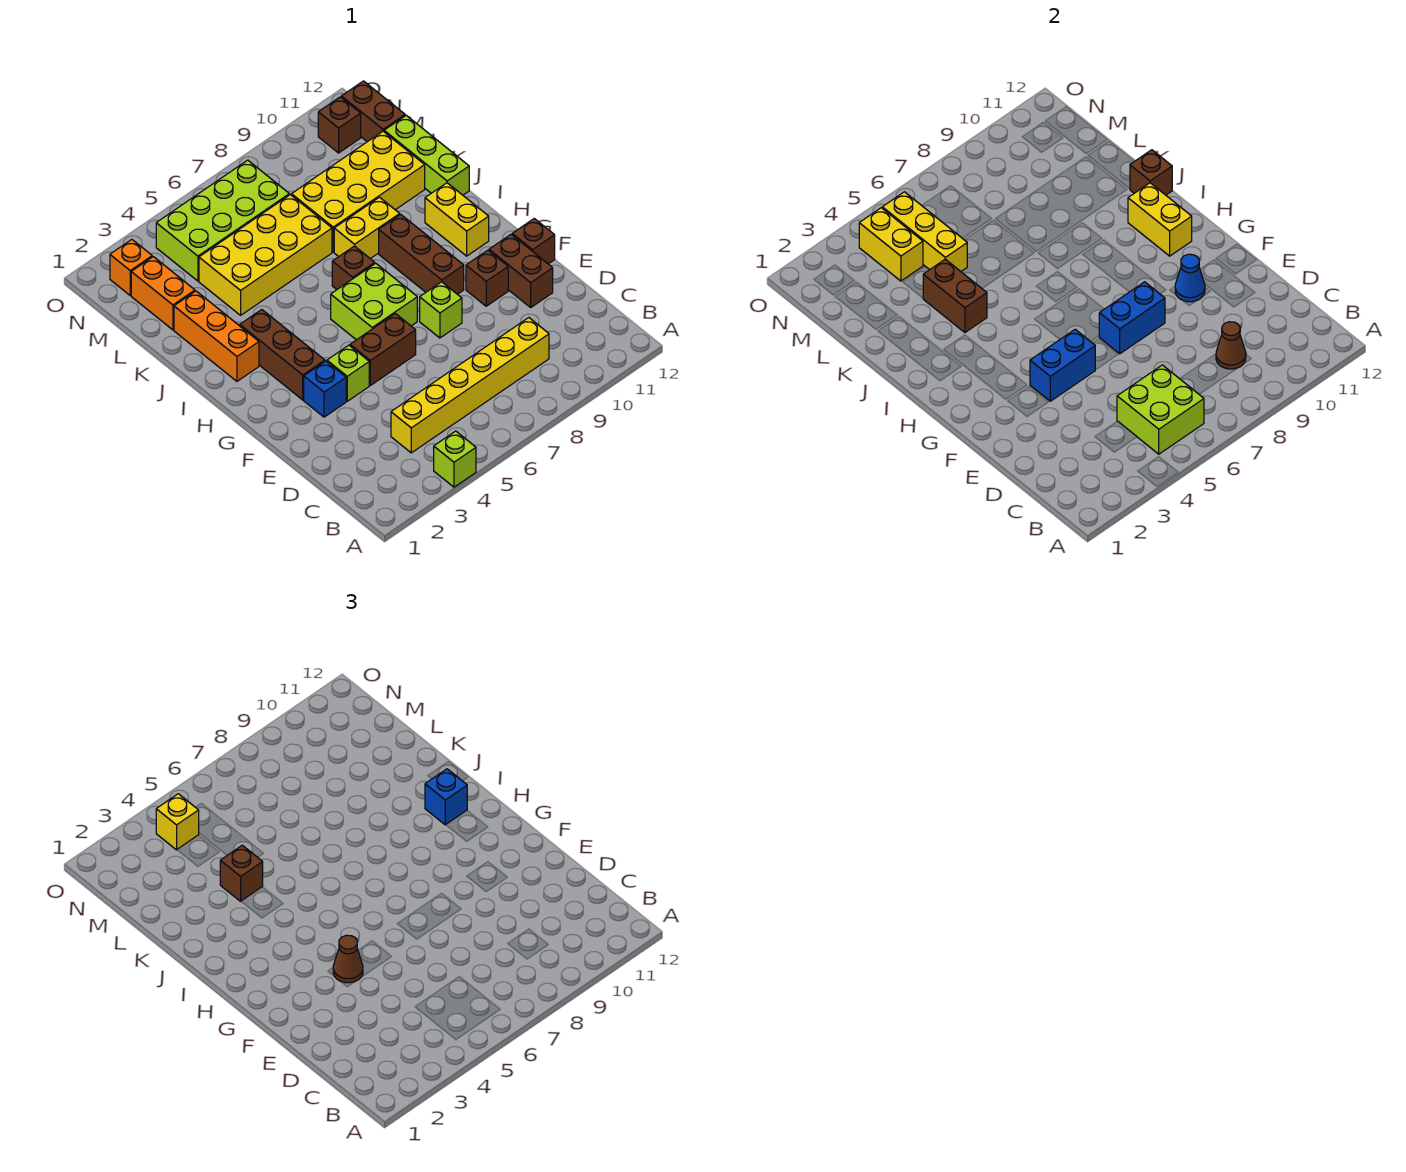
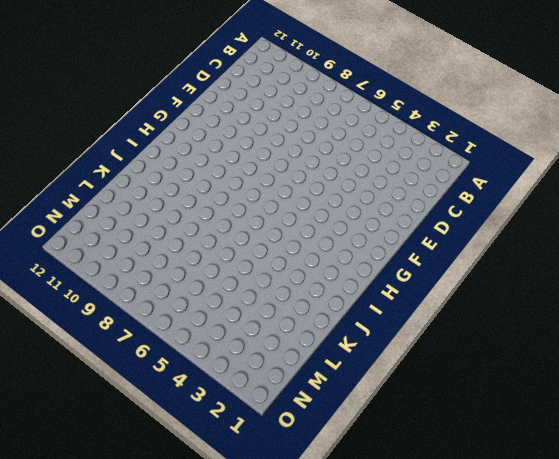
none -> lime 1x1 brick [434,431,476,487]
none -> yellow 1x6 brick [391,318,549,453]
none -> brown 1x2 brick [489,234,553,307]
none -> blue 1x1 brick [304,361,346,417]

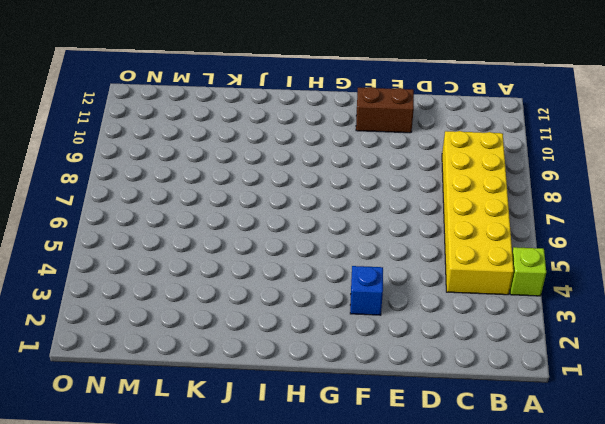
yellow 2x6 brick [442,131,514,295] -> yellow 1x6 brick [391,318,549,453]
none -> lime 1x1 brick [327,345,369,401]
none -> brown 1x2 brick [350,314,416,385]
none -> lime 1x1 brick [420,282,462,338]
none -> brown 1x1 brick [466,250,508,306]

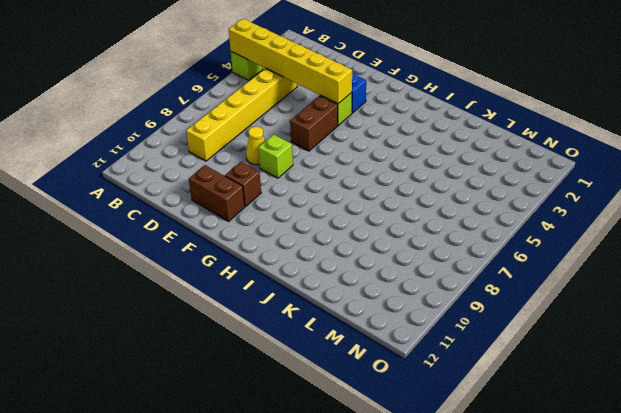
yellow 1x6 brick [229,19,352,104] -> blue 1x2 brick [1030,329,1095,401]
yellow 1x1 cone [246,127,265,165] -> none
none -> brown 1x1 brick [512,219,555,264]
none -> brown 1x3 brick [240,310,325,400]
none -> lime 2x2 brick [331,263,417,340]
none -> brown 1x3 brick [379,214,464,294]

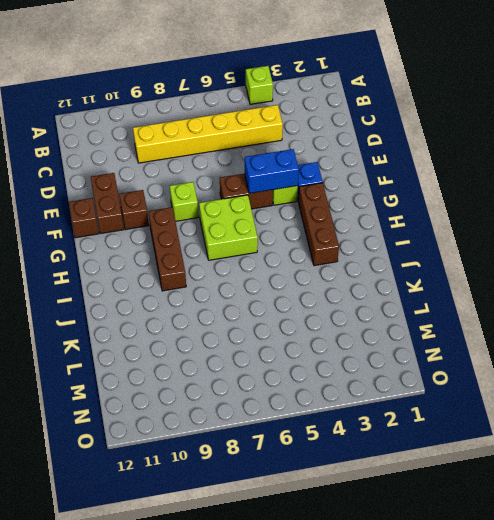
none -> yellow 1x2 brick [425,183,489,256]
none -> orange 1x3 brick [174,291,259,381]
none -> brown 1x1 brick [332,246,375,289]
none -> yellow 1x2 brick [334,197,400,259]

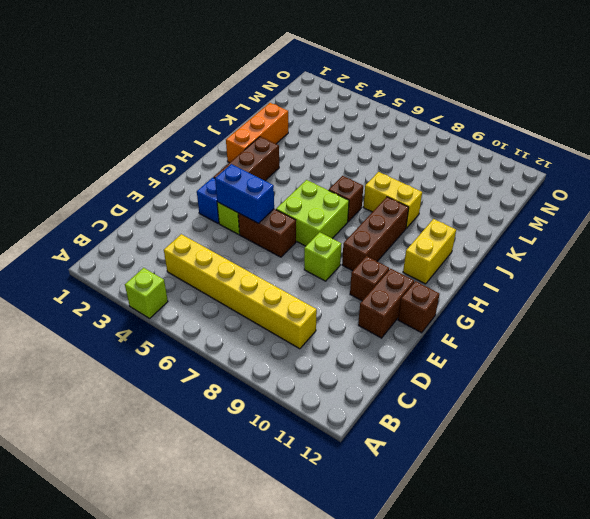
none -> lime 1x3 brick [384,115,469,195]
none -> yellow 2x4 brick [199,195,332,315]
none -> yellow 2x4 brick [292,131,425,252]
none -> orange 1x2 brick [131,257,195,330]

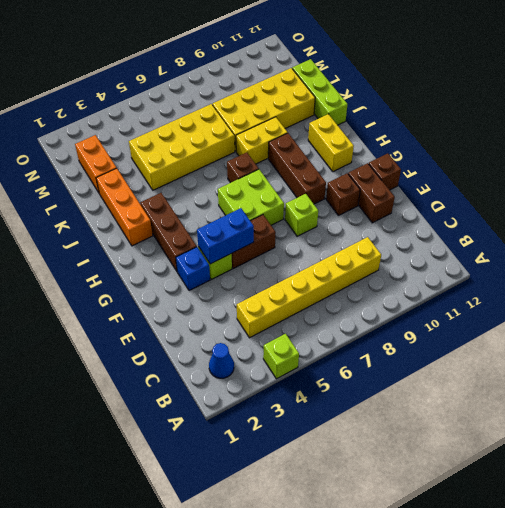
blue 1x1 cone [209,343,234,378] -> blue 1x1 cone moved to [1175,254,1205,302]
none -> lime 2x4 brick [156,160,289,281]
none -> brown 1x2 brick [341,81,405,142]
none -> orange 1x1 brick [110,240,152,295]
none -> brown 1x1 brick [318,97,361,153]

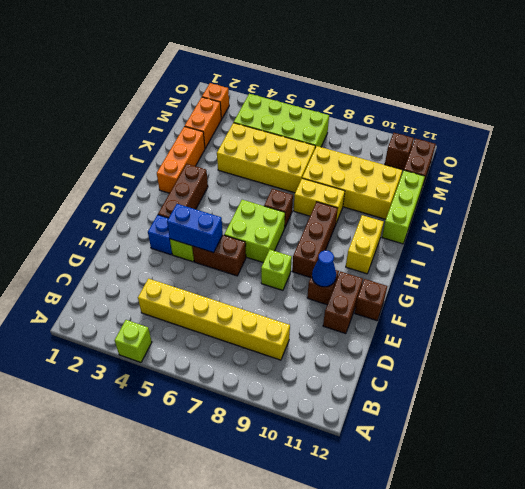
none -> lime 2x2 brick [1117,365,1204,454]
none -> brown 1x1 cone [1216,322,1246,369]
none -> blue 1x2 brick [1099,282,1165,354]
none -> yellow 1x2 brick [1128,183,1192,256]

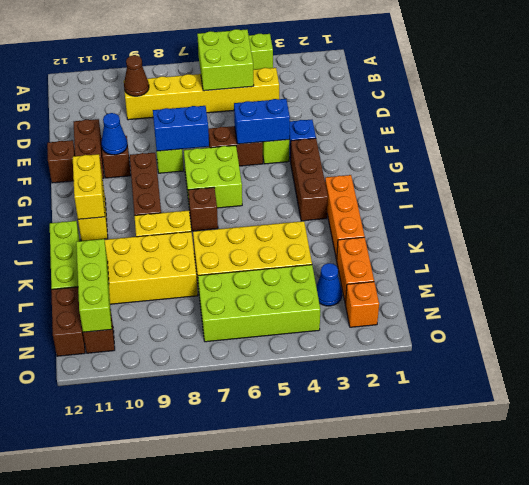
lime 1x3 brick [76,239,112,332] -> none
blue 1x1 cone [316,263,342,306] -> none
none -> brown 1x2 brick [923,259,987,332]
none -> brown 1x1 brick [1130,150,1172,195]
none -> yellow 1x3 brick [882,192,967,271]
none -> yellow 1x2 brick [859,208,923,281]

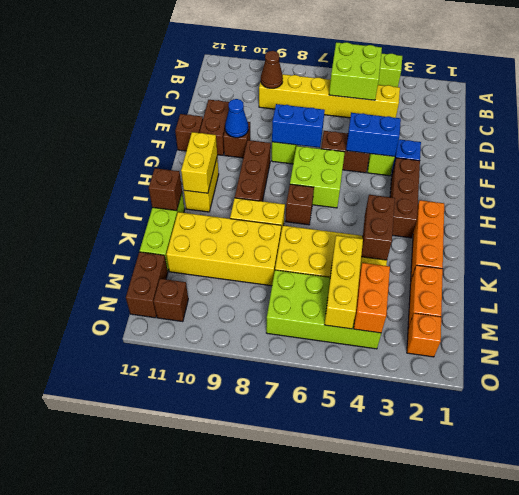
orange 1x2 brick [354,263,390,333] -> yellow 1x2 brick [859,208,923,281]
none -> brown 1x1 cone [333,935,363,983]
none -> blue 1x1 brick [425,769,467,825]
none -> brown 1x1 brick [220,845,263,901]
none -> yellow 1x1 brick [156,794,199,850]

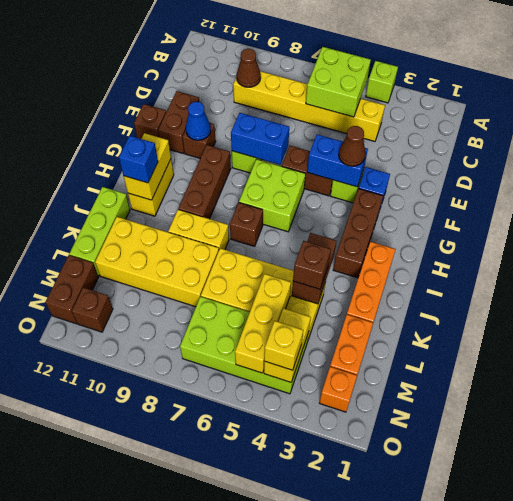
none -> brown 1x1 brick [1130,150,1172,195]

